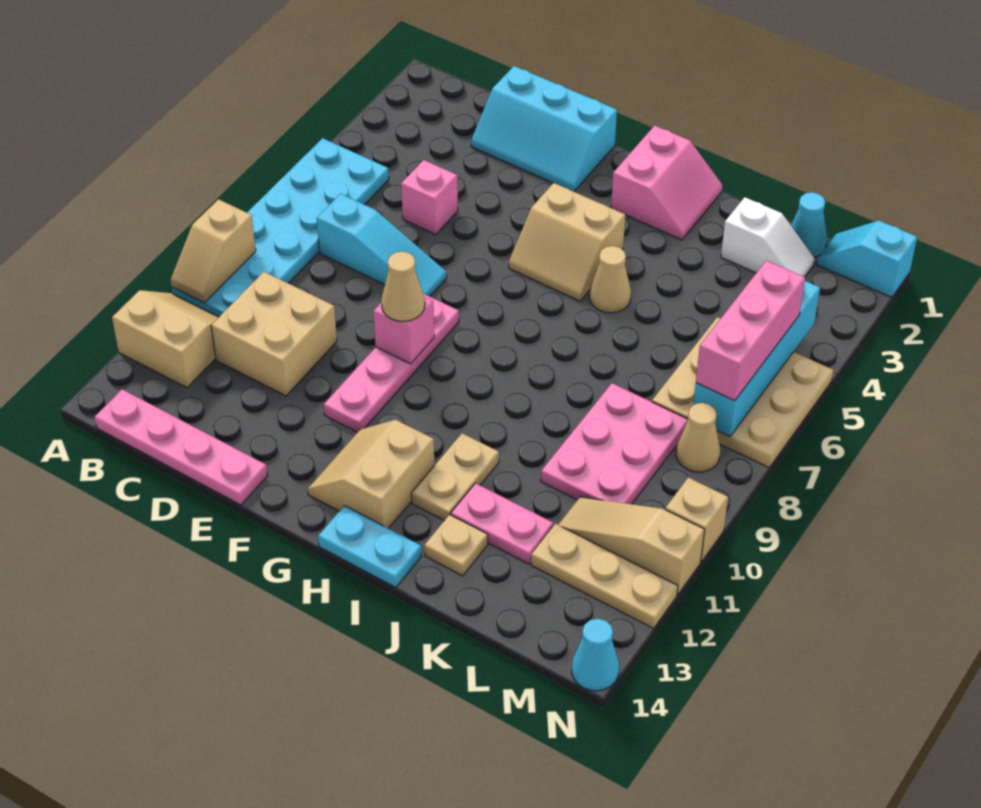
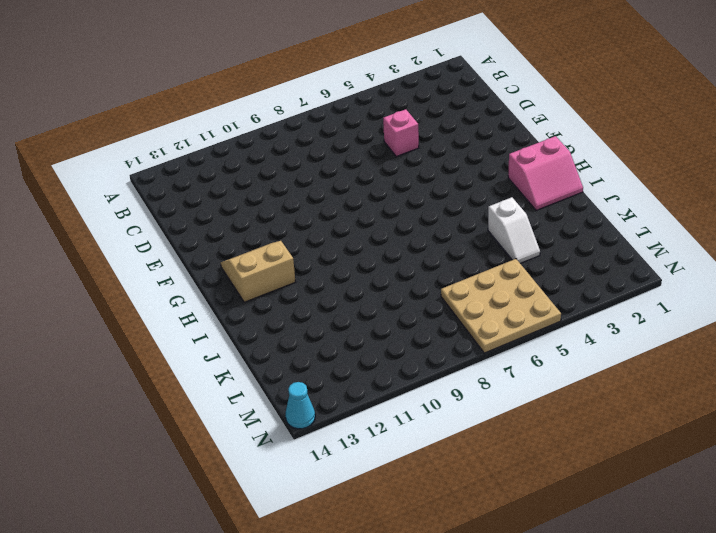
white 1x2 slope [488,197,540,263] -> white 1x2 slope moved to [721,197,815,277]
none -> cyan 2x6 plate [172,138,389,317]
none -> tan 2x2 slope [112,290,219,388]
none -> pink 1x4 plate [94,389,268,505]
none -> cyan 1x3 slope [317,194,447,296]

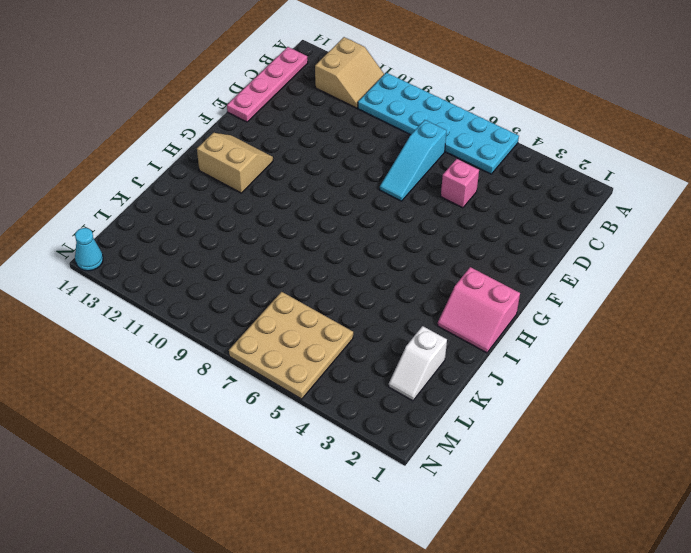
none -> tan 2x2 brick [211,272,337,396]
none -> cyan 2x3 slope [471,66,617,191]
none -> pink 1x4 plate [324,294,459,432]
none -> tan 2x2 slope [509,183,625,301]

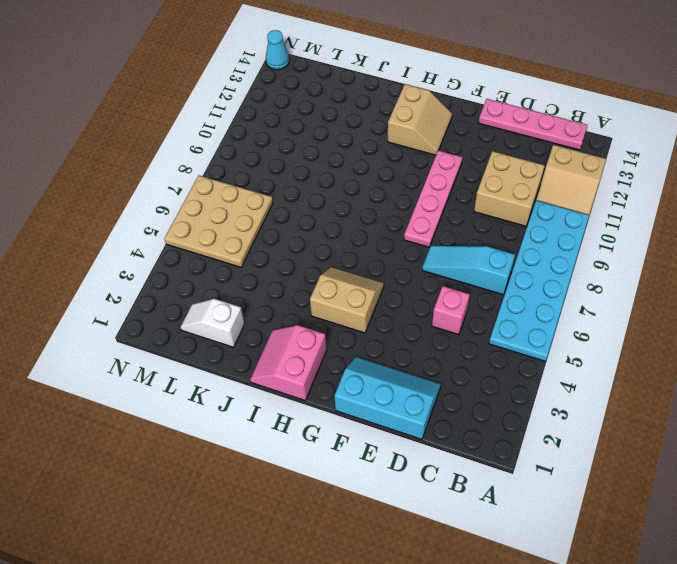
none -> cyan 1x2 plate [318,506,421,588]
none -> tan 1x1 cone [590,246,631,313]
none -> tan 1x2 plate [411,433,499,520]
none -> pink 1x2 plate [451,483,553,564]

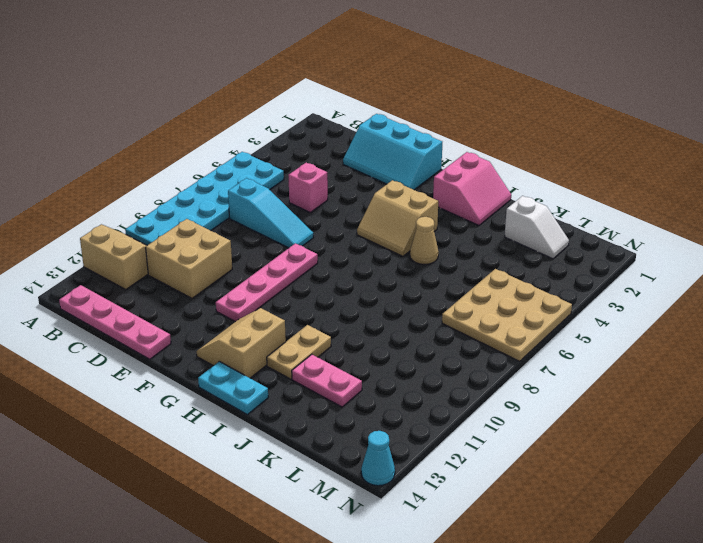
none -> tan 1x1 plate [424,515,488,576]
none -> pink 2x3 plate [541,383,688,504]
none -> cyan 1x1 cone [791,192,827,257]
none -> tan 1x3 slope [558,497,705,595]

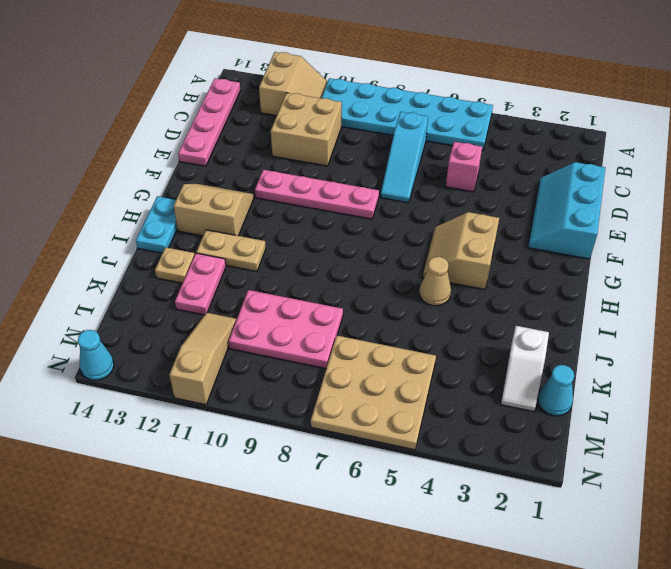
none -> pink 2x2 slope [611,125,722,240]
none -> tan 1x3 plate [531,524,678,628]
none -> cyan 1x2 slope [817,221,917,297]
none -> tan 1x1 cone [676,403,720,472]

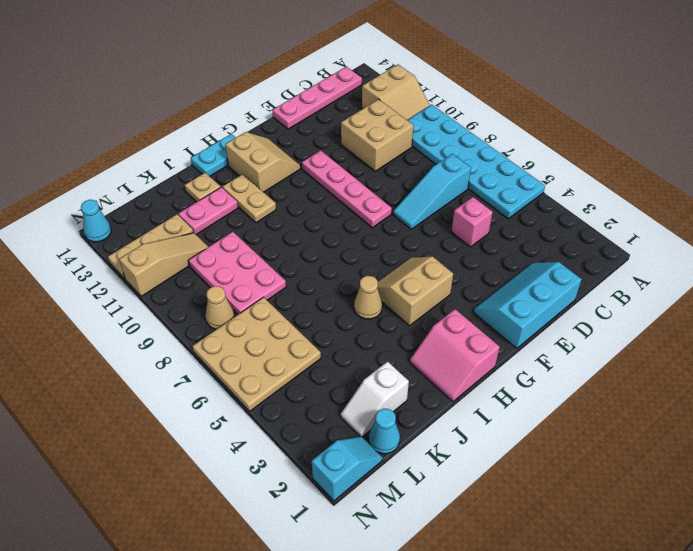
none -> tan 1x1 brick [665,477,728,562]
none -> tan 1x2 slope [171,199,256,303]
none -> pink 1x1 brick [373,297,434,364]
none -> cyan 1x4 brick [693,281,820,436]

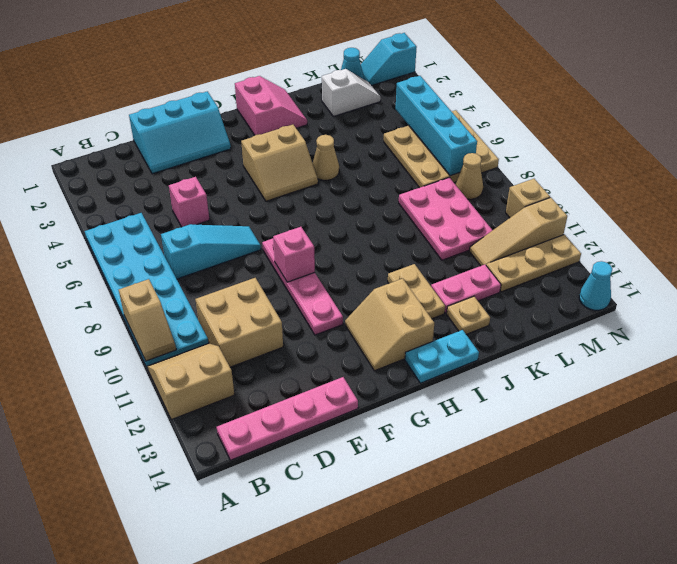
none -> tan 1x1 cone [381,251,425,321]
none -> pink 1x3 brick [696,260,805,401]

